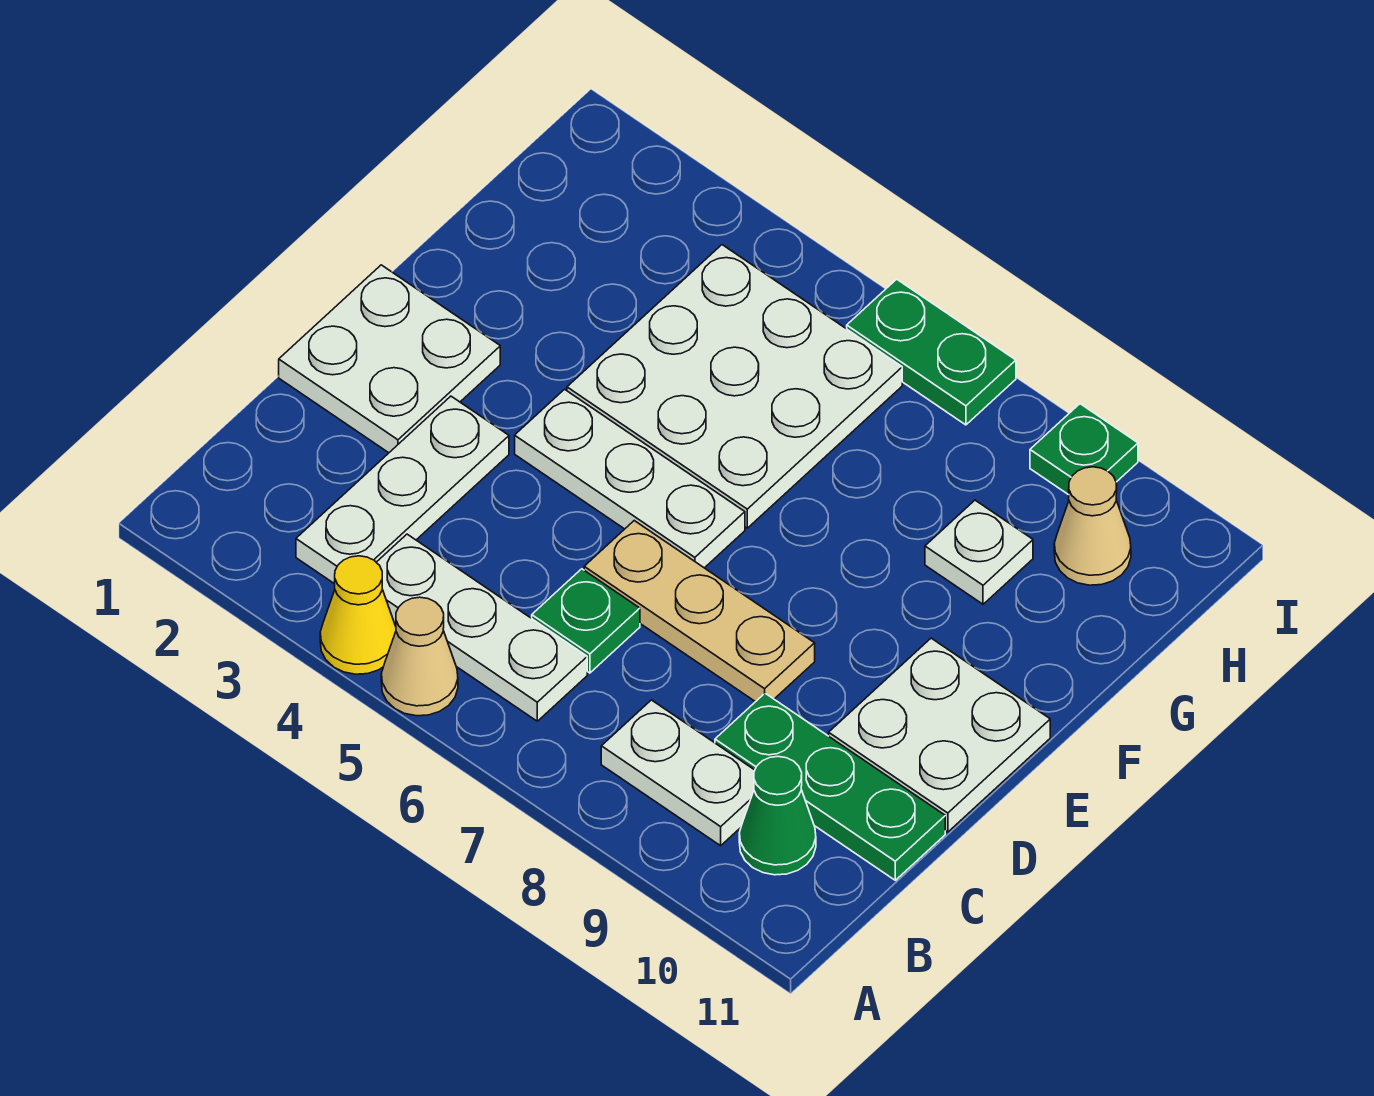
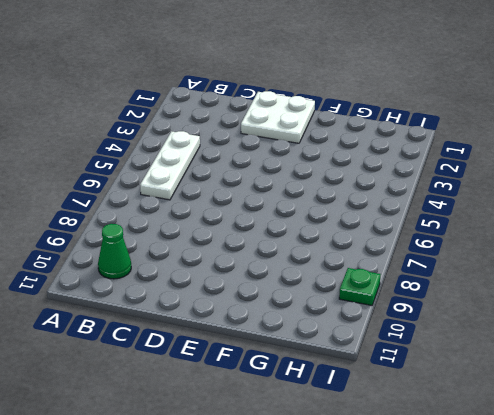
none -> yellow 1x1 cone [320,556,396,674]
none -> tan 1x1 cone [381,597,458,716]
none -> white 1x3 plate [296,396,509,584]

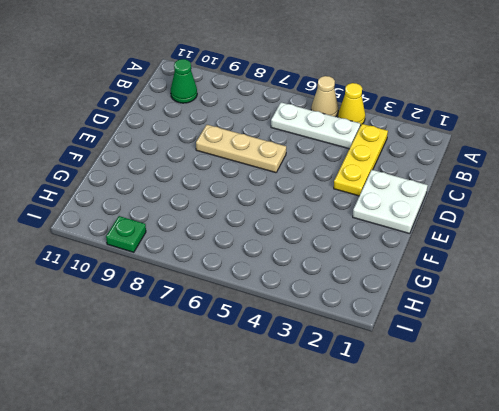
yellow 1x3 plate [334,124,388,196] -> white 1x3 plate [296,396,509,584]
none -> white 1x2 plate [601,700,755,846]
none -> green 1x1 plate [532,569,640,673]
none -> green 1x3 plate [715,693,945,880]

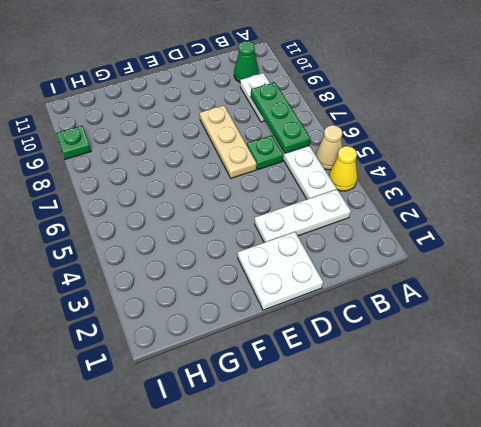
green 1x3 plate [251,82,311,153] -> green 1x3 plate moved to [715,693,945,880]
none -> white 2x2 plate [829,638,1050,832]
none -> white 1x3 plate [515,389,745,568]
none -> white 3x3 plate [567,245,902,528]

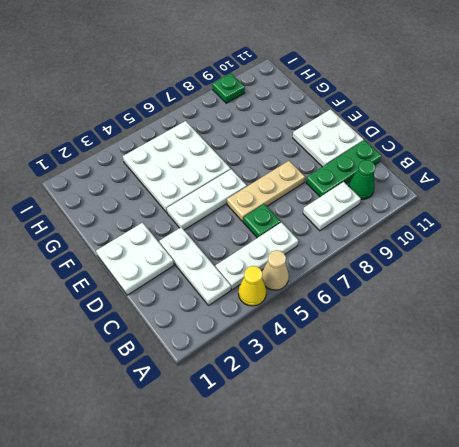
none -> white 1x1 plate [925,500,1033,604]
none -> tan 1x1 cone [1054,467,1131,585]
none -> green 1x2 plate [847,279,1016,425]

